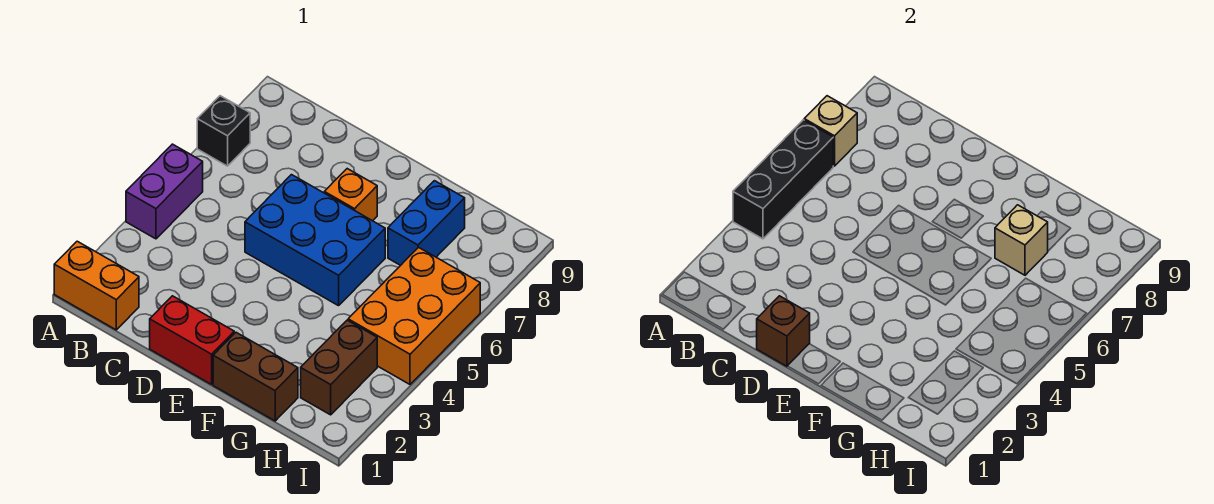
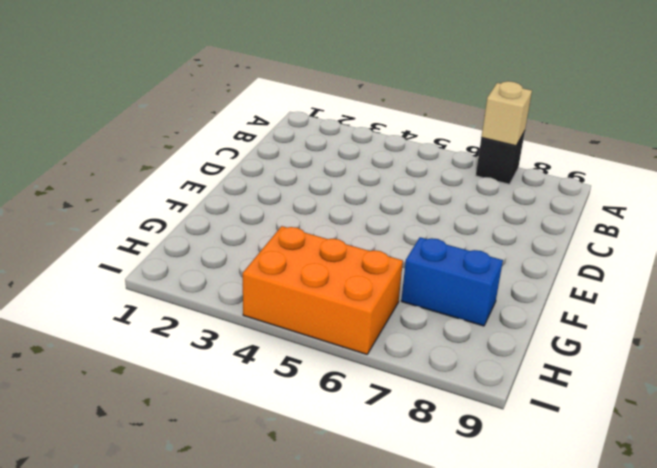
none -> orange 1x2 brick [54,241,139,330]
none -> purple 1x2 brick [126,144,203,239]
none -> red 1x2 brick [150,296,234,384]

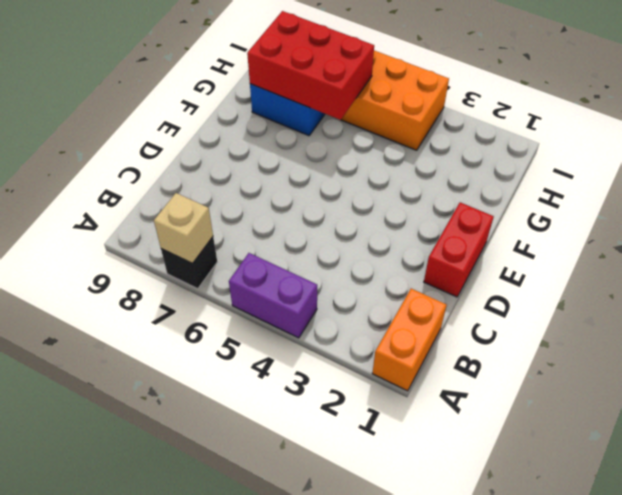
red 2x3 brick [247,11,374,120] -> tan 1x1 brick [995,205,1048,275]
none -> blue 2x3 brick [245,175,385,306]
none -> orange 1x1 brick [324,169,377,221]
none -> brown 1x2 brick [213,332,298,421]

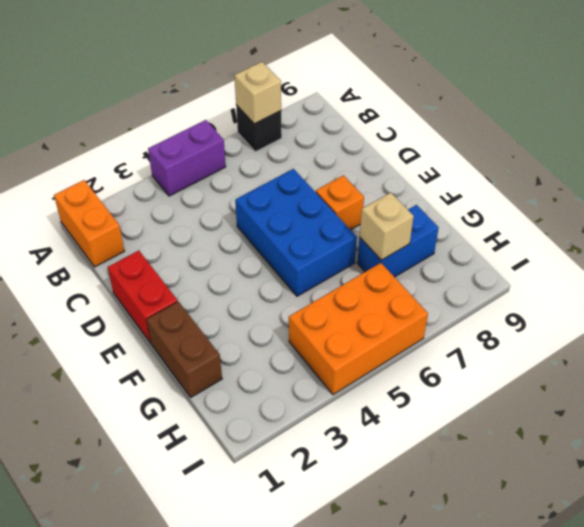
none -> brown 1x2 brick [301,320,377,415]
none -> black 1x3 brick [733,120,833,239]
none -> brown 1x1 brick [757,296,810,366]

